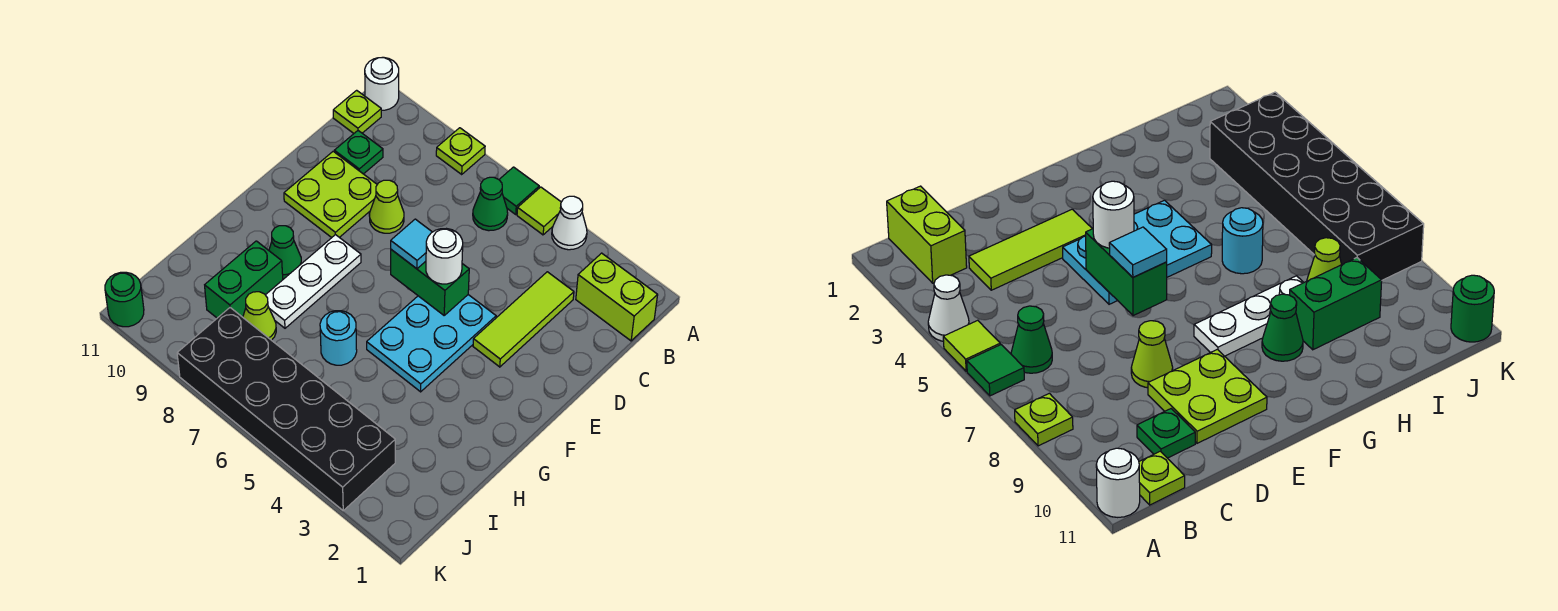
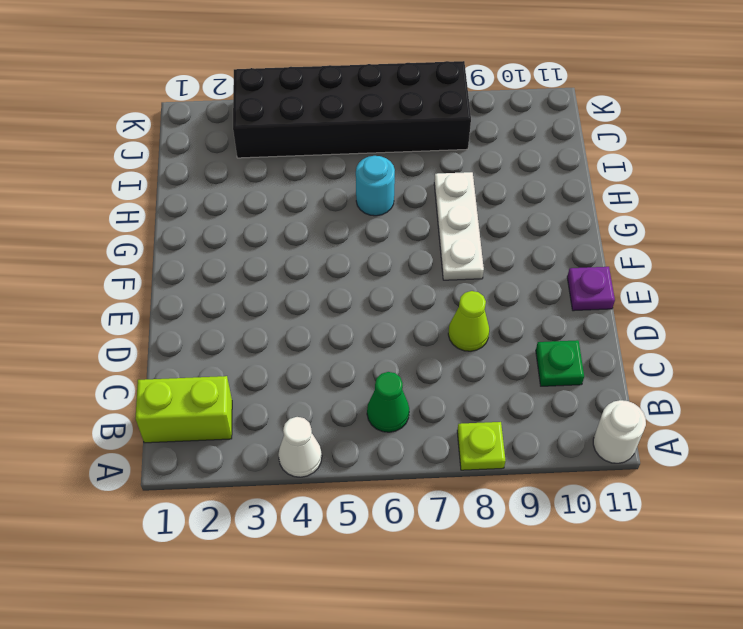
purple 1x1 plate [567,267,615,311] -> none
none -> lime 1x1 tile [517,187,561,235]
none -> green 1x1 tile [499,167,539,214]
none -> lime 1x1 plate [333,90,381,133]

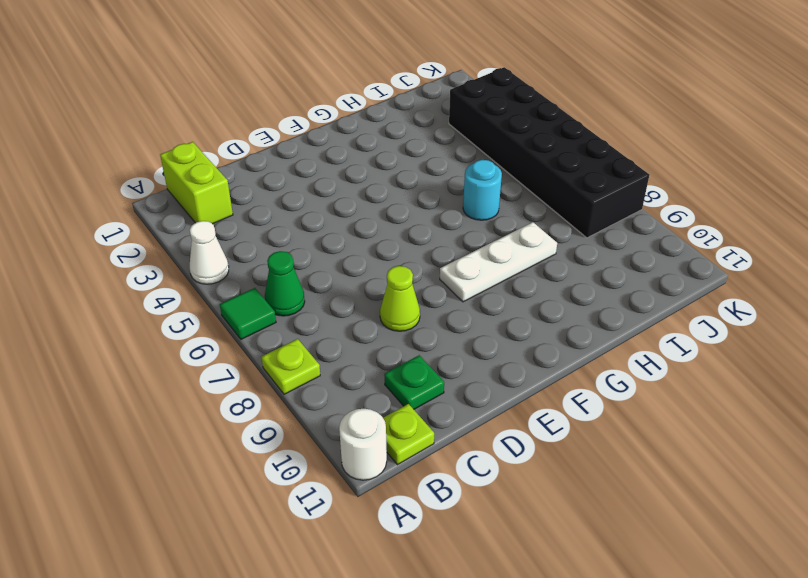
none -> lime 1x1 tile [517,187,561,235]
none -> lime 1x3 tile [473,272,574,367]
none -> lime 2x2 plate [284,151,377,238]

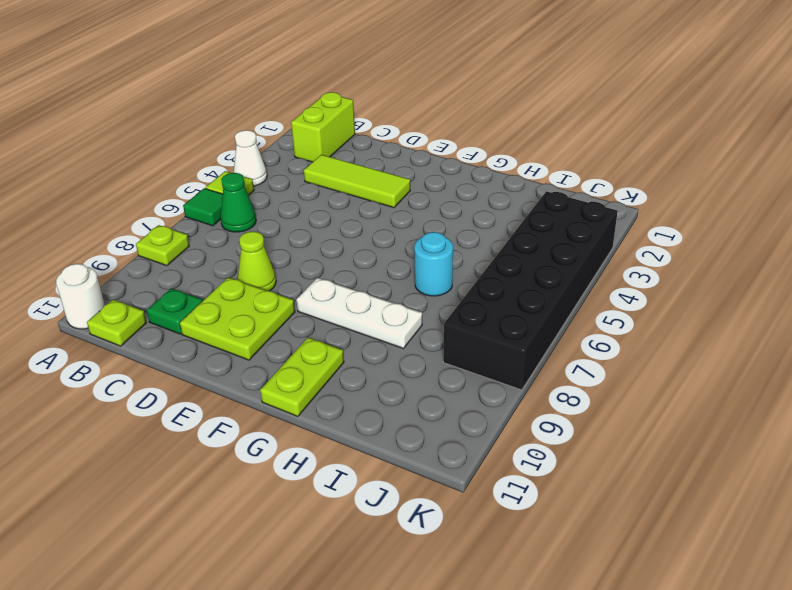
lime 1x2 plate [260,338,344,416] -> none
none -> cyan 2x3 plate [367,295,496,392]
none -> green 1x1 cone [269,226,301,279]
none -> green 1x2 brick [205,241,283,318]

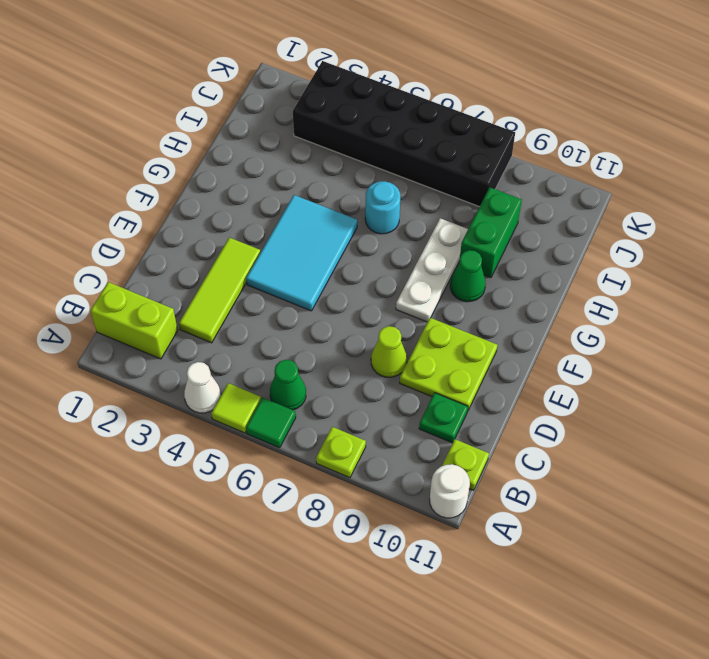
cyan 2x3 tile [246,195,357,311] -> cyan 2x3 plate [367,295,496,392]
none -> lime 1x1 cone [243,292,276,340]
none -> green 1x1 round brick [105,272,144,327]
none -> green 1x2 brick [391,250,469,315]

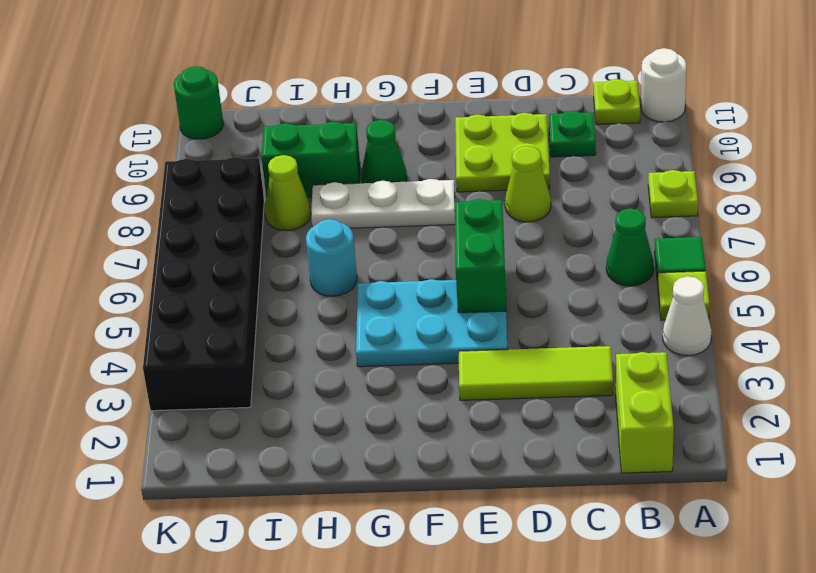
none -> white 1x1 round brick [426,229,463,284]
none -> cyan 1x1 tile [391,219,432,269]

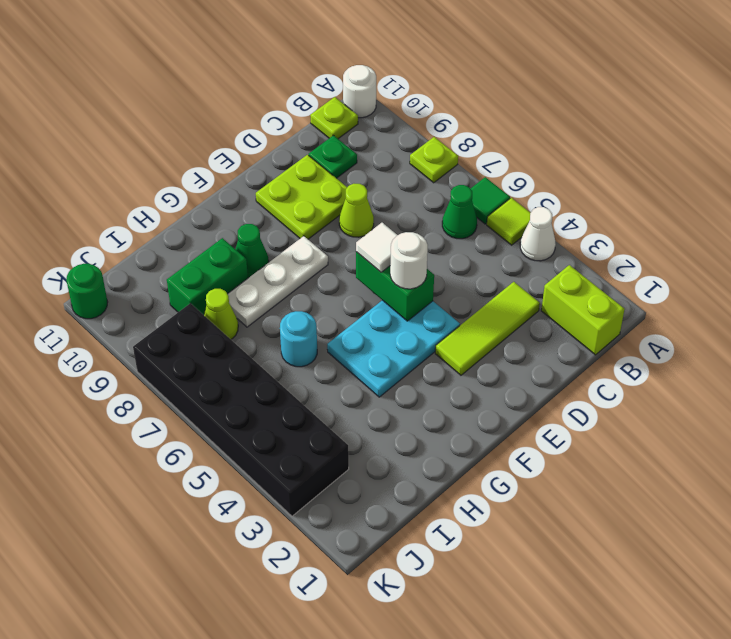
white 1x1 tile [356,223,397,272] -> cyan 1x1 tile [391,219,432,269]

